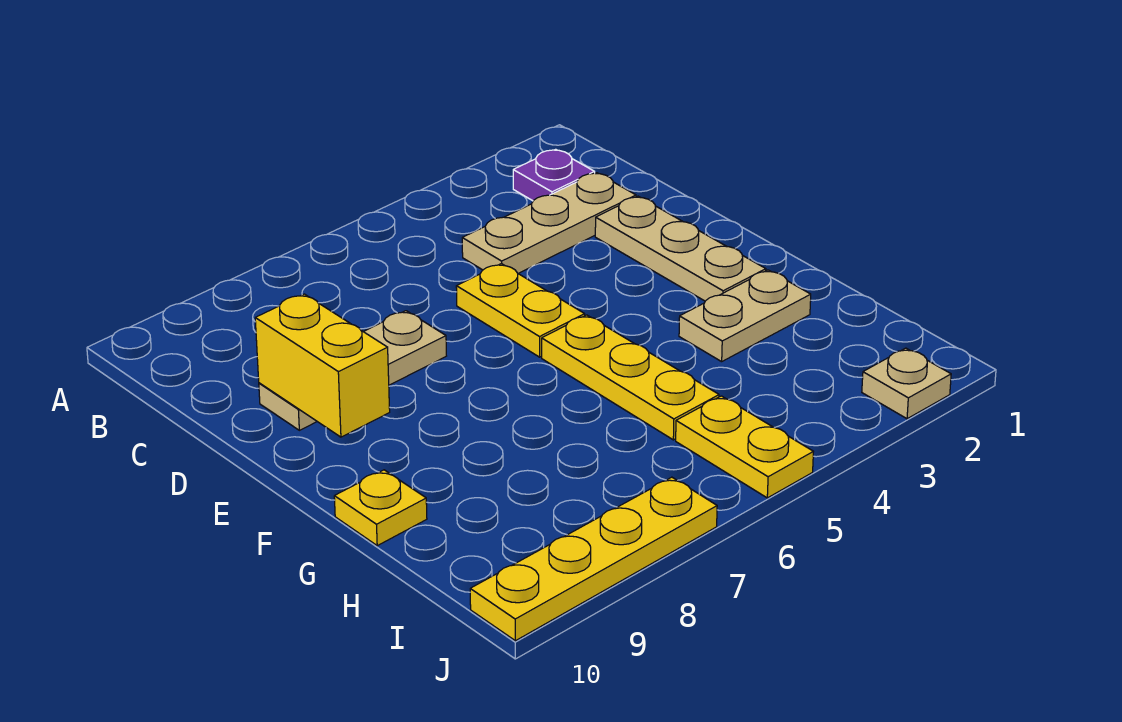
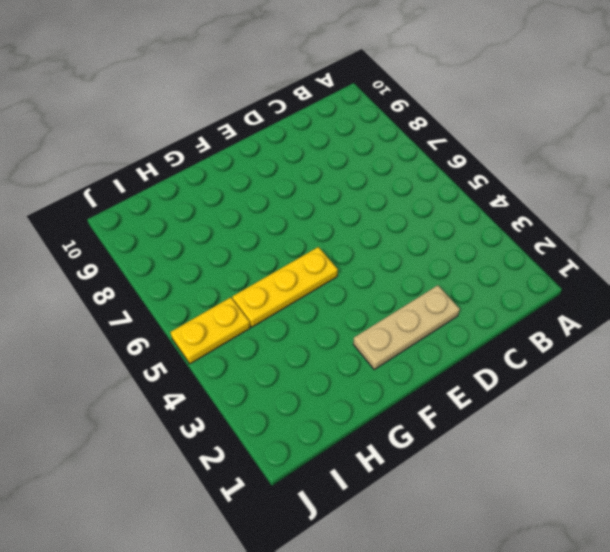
none -> purple 1x1 plate [513,149,595,201]
none -> tan 1x3 plate [462,173,636,274]
none -> yellow 1x2 plate [456,264,585,357]

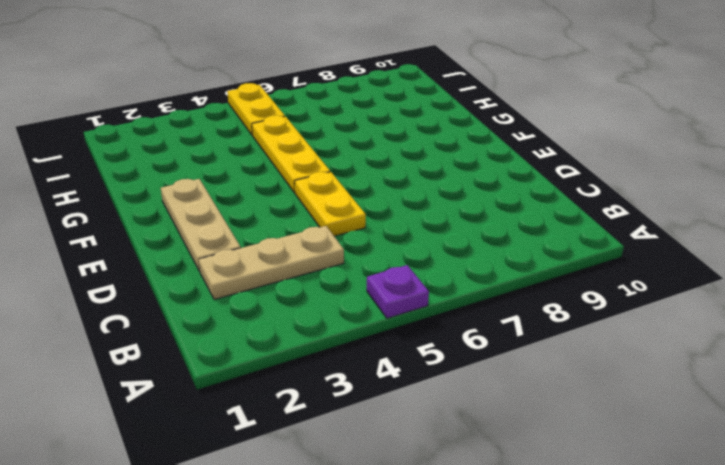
purple 1x1 plate [367,265,429,318] -> purple 1x1 plate moved to [513,149,595,201]
none -> tan 1x3 plate [259,311,446,430]
none -> tan 1x2 plate [679,270,811,362]
none -> yellow 1x1 plate [334,470,427,546]

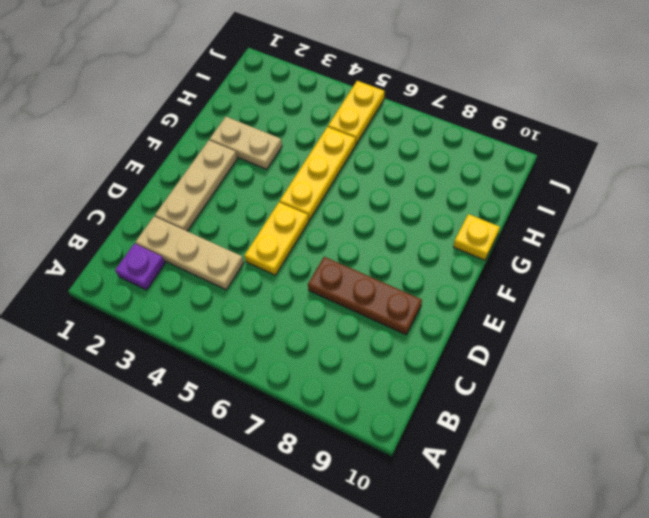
brown 1x3 plate [308,257,422,335] -> tan 1x3 plate [259,311,446,430]
none -> tan 1x1 plate [862,348,951,419]
none -> yellow 1x4 plate [470,477,717,641]
none -> yellow 1x2 brick [255,294,390,437]

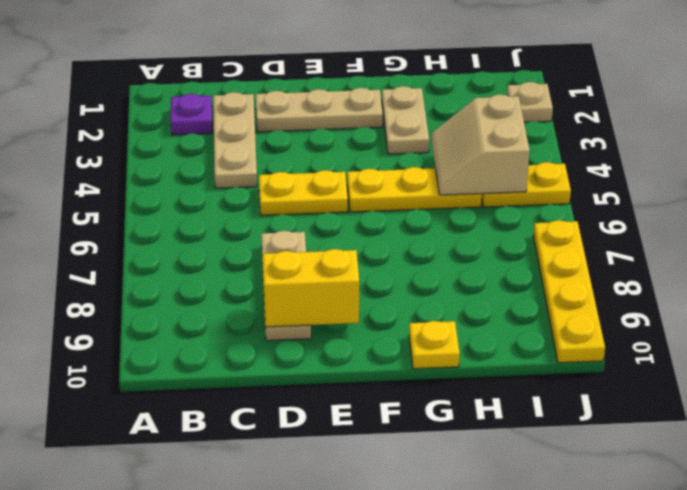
tan 2x2 slope [432,94,530,195] -> none

